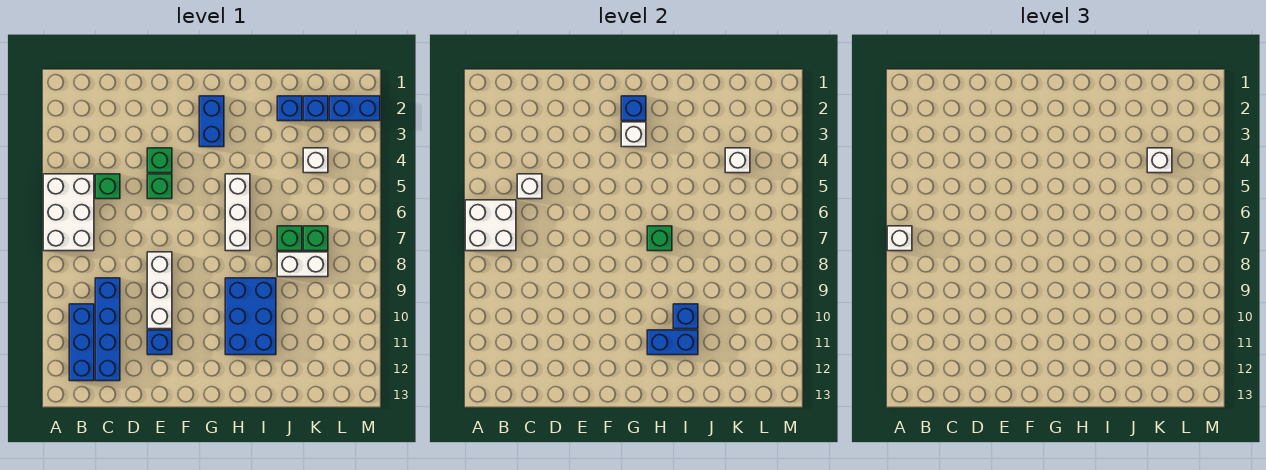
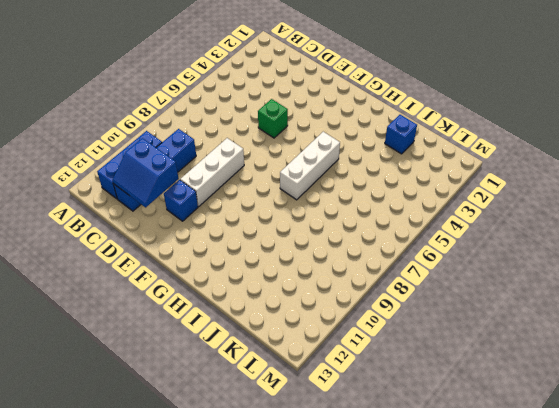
blue 2x2 slope [112,138,179,207] -> none
none -> white 2x3 brick [43,174,94,251]
none -> green 1x1 brick [95,174,120,199]
none -> green 1x1 brick [147,148,172,173]

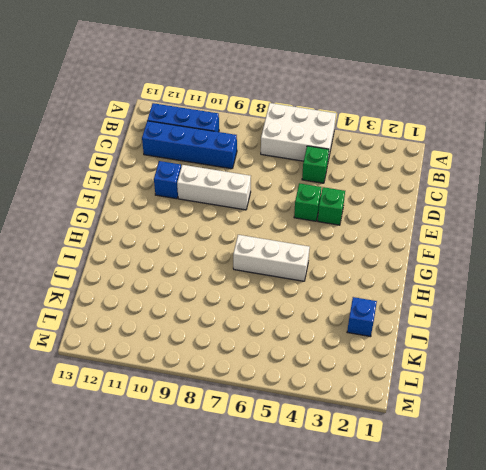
none -> blue 1x2 brick [199,96,224,147]
none -> blue 2x3 brick [225,278,276,355]
none -> green 1x1 brick [277,226,302,251]

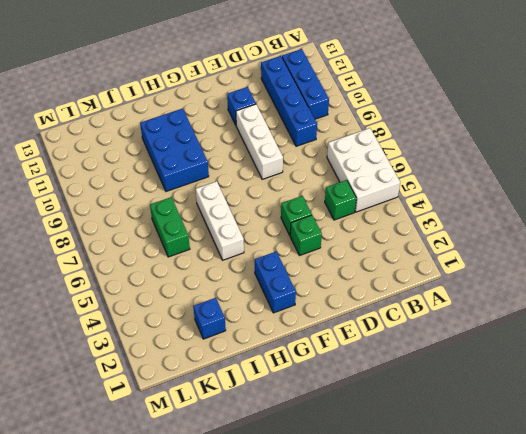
green 1x2 brick [150,197,190,257] -> green 1x1 brick [277,226,302,251]
none -> white 1x2 brick [277,252,328,277]
none -> blue 1x1 brick [303,96,328,121]
none -> white 1x1 brick [303,148,328,173]

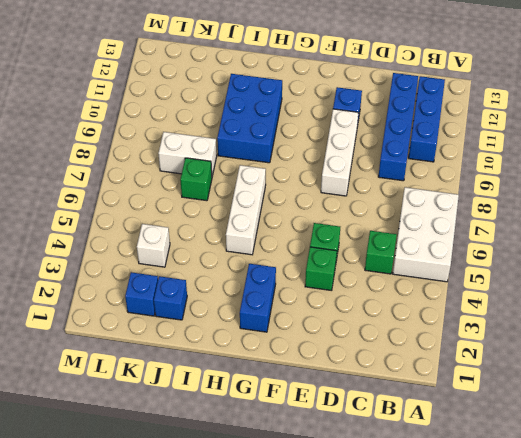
none -> green 1x1 brick [303,226,328,251]
none -> blue 1x2 brick [329,96,380,121]
none -> white 2x2 brick [465,200,516,251]

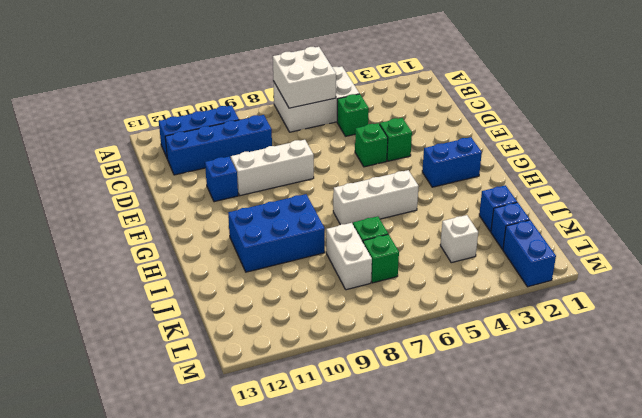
none -> white 1x1 brick [517,174,542,199]
none -> blue 1x1 brick [621,96,646,121]
none -> white 1x1 brick [621,122,646,147]

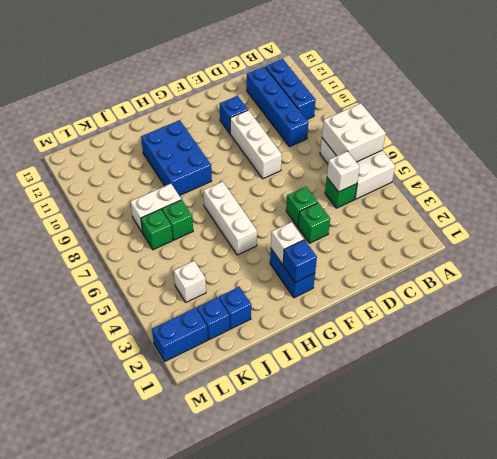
none -> green 1x1 brick [647,226,672,251]
none -> blue 1x2 brick [647,330,698,355]
none -> blue 1x1 brick [673,304,698,329]

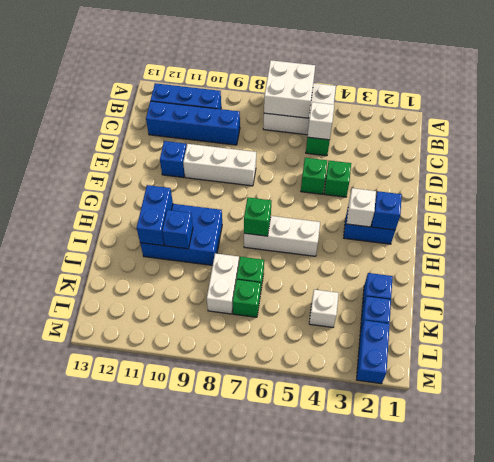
none -> white 1x1 brick [725,148,750,173]
none -> white 1x1 brick [887,226,912,251]
none -> white 1x1 brick [1147,148,1172,173]

